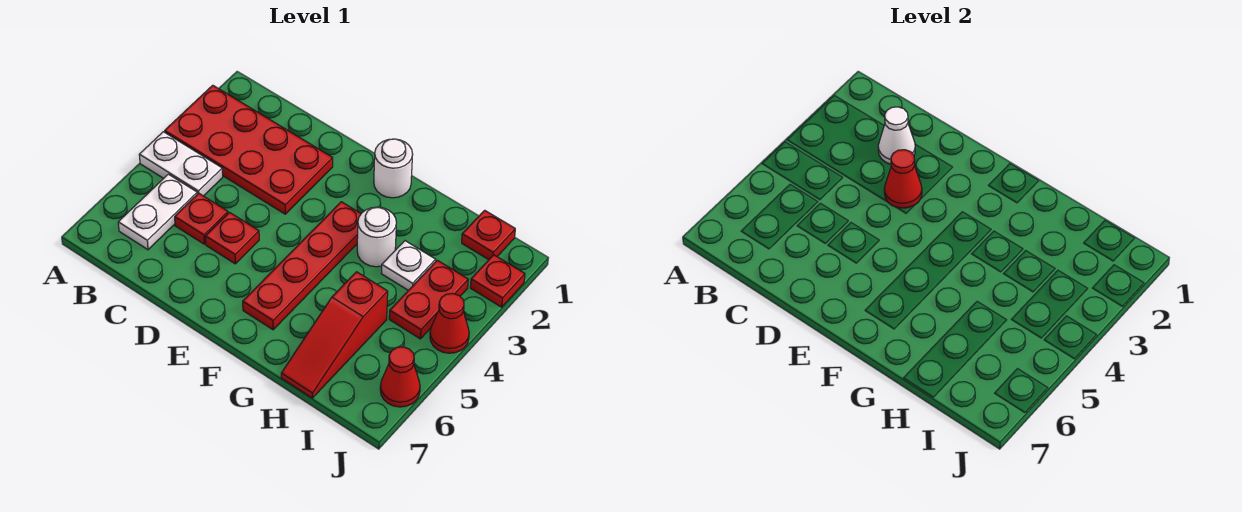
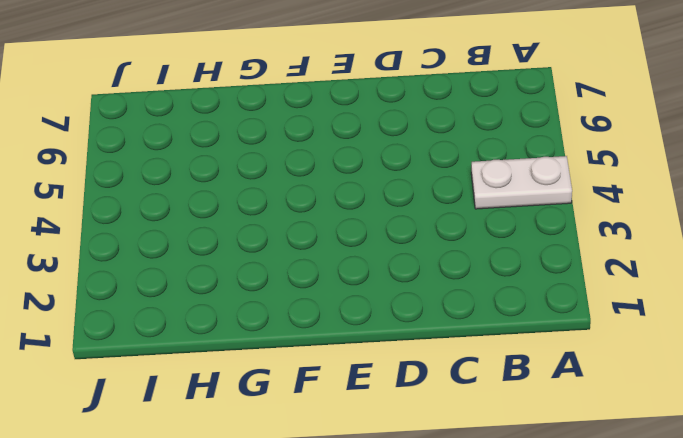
none -> red 2x4 plate [165,85,333,214]
none -> white 1x2 plate [118,174,197,250]
none -> red 1x1 plate [175,193,228,244]

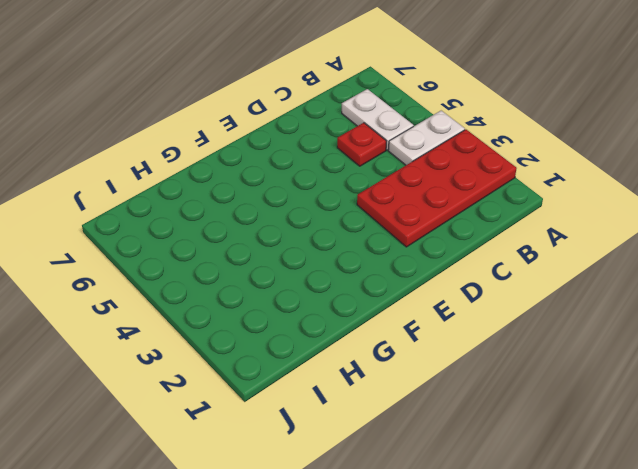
none -> red 1x1 plate [205,213,259,264]
none -> white 1x1 round brick [374,139,413,198]
none -> red 1x4 plate [243,202,361,330]

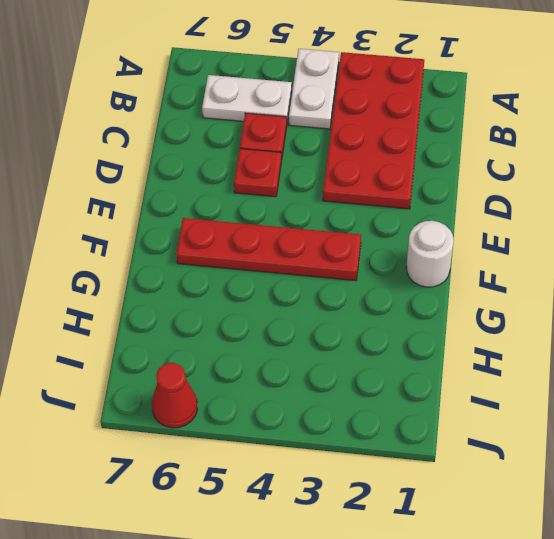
none -> white 1x1 round brick [357,207,396,267]
none -> white 1x1 plate [381,241,436,290]
none -> red 1x3 slope [281,272,388,398]

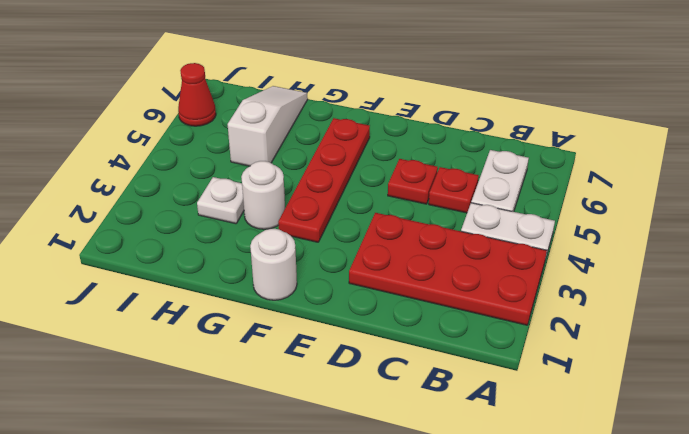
white 1x3 slope [228,86,308,166] -> red 1x3 slope [281,272,388,398]
none -> red 1x1 plate [462,210,515,260]
none -> red 1x2 plate [389,260,468,339]
none -> red 1x1 plate [470,255,525,307]

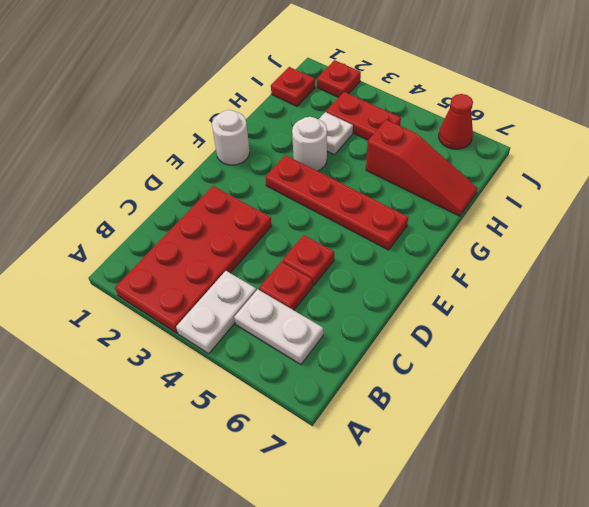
none -> red 1x1 cone [430,294,469,353]
none -> white 1x1 cone [878,107,915,164]
none -> red 1x1 cone [884,150,922,208]

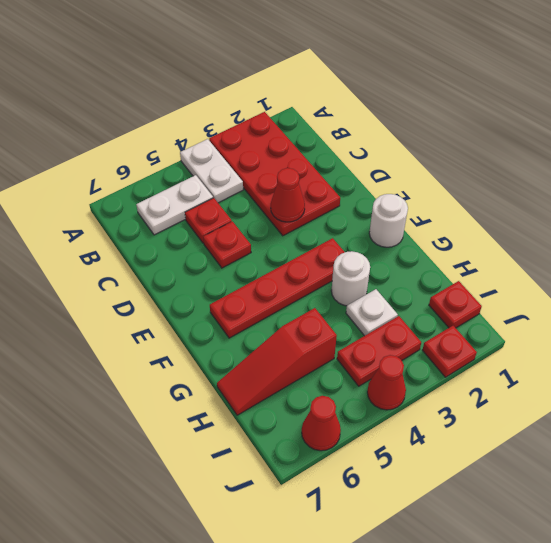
none -> white 1x1 cone [878,107,915,164]

